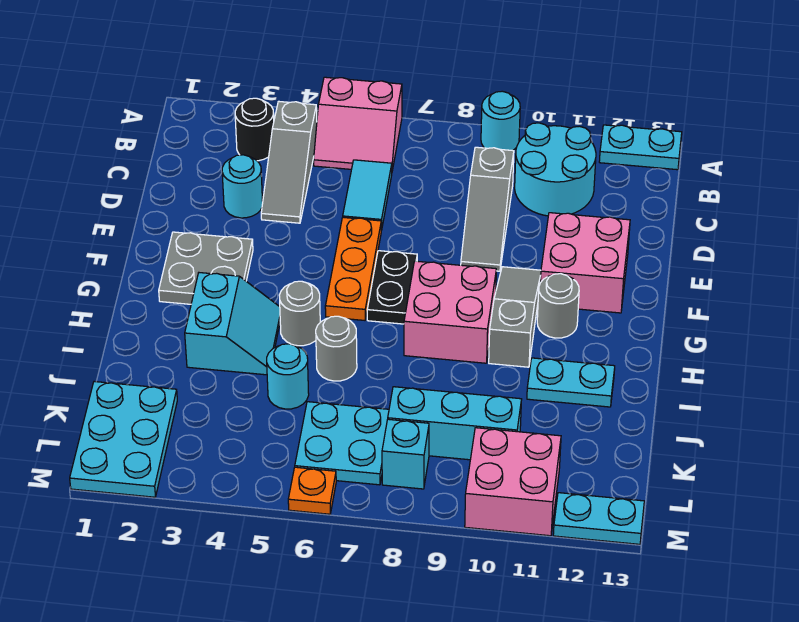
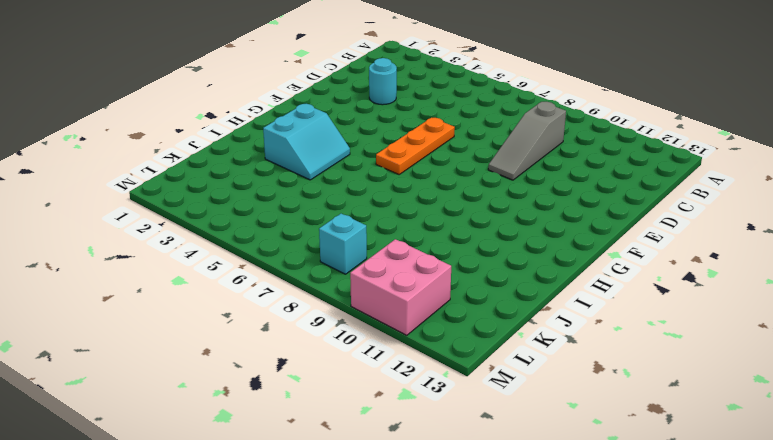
none -> pink 2x2 slope [314,77,402,171]
none -> cyan 1x1 round brick [481,91,520,151]
none -> cyan 1x2 plate [599,125,682,170]

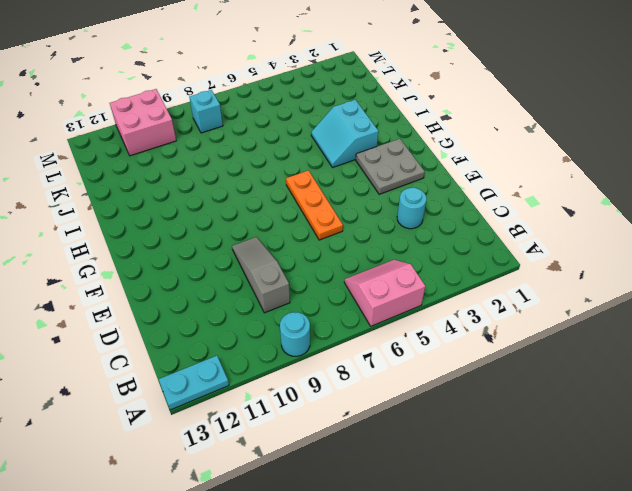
none -> black 1x1 round brick [235,98,274,161]
none -> grey 1x3 slope [261,101,317,223]
none -> cyan 2x2 round brick [515,123,596,216]

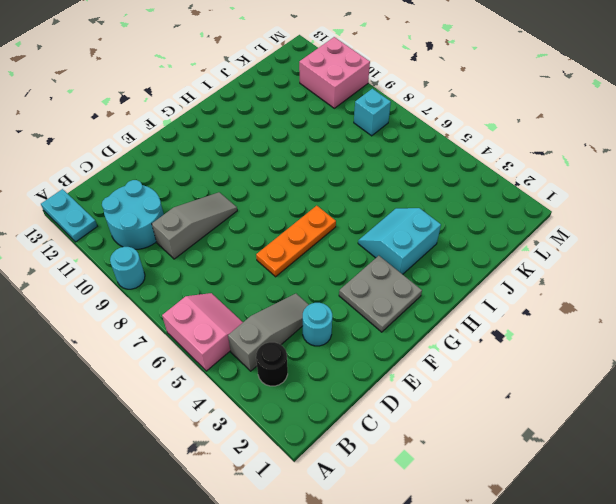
none -> cyan 1x2 tile [343,160,392,230]
none -> pink 2x2 brick [540,213,630,313]
none -> black 1x2 plate [367,251,417,324]

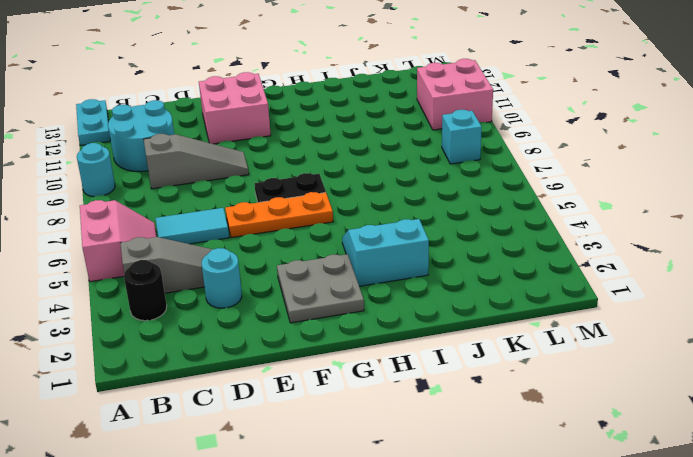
none -> grey 1x3 slope [489,267,541,367]
none -> pink 2x2 brick [404,261,496,363]
none -> grey 1x1 round brick [537,274,579,338]

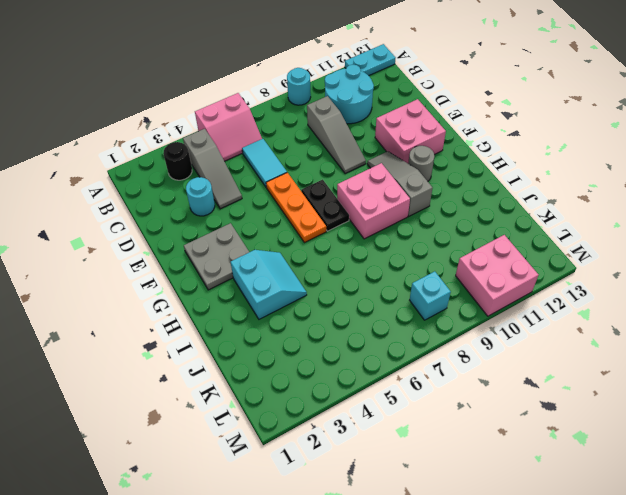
none -> grey 1x1 round brick [279,281,320,346]
none -> grey 1x1 round brick [316,316,357,381]
none -> cyan 1x2 plate [527,358,615,407]

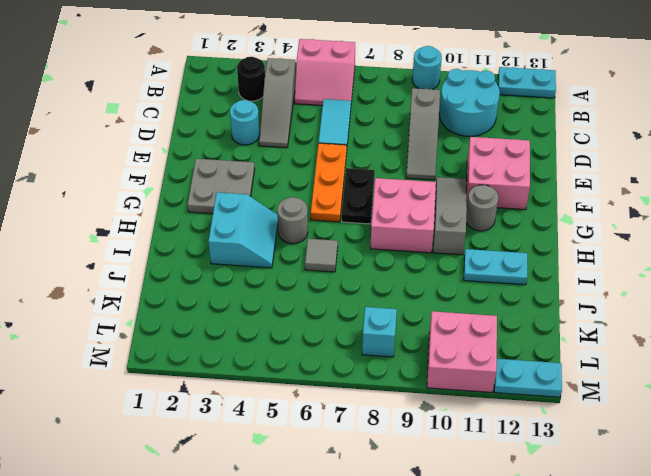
grey 1x1 tile [305,239,338,272] -> grey 1x1 round brick [316,316,357,381]
none -> cyan 1x1 round brick [267,344,309,409]
none -> cyan 2x3 plate [70,382,177,497]
none -> cyan 2x2 plate [295,402,389,485]

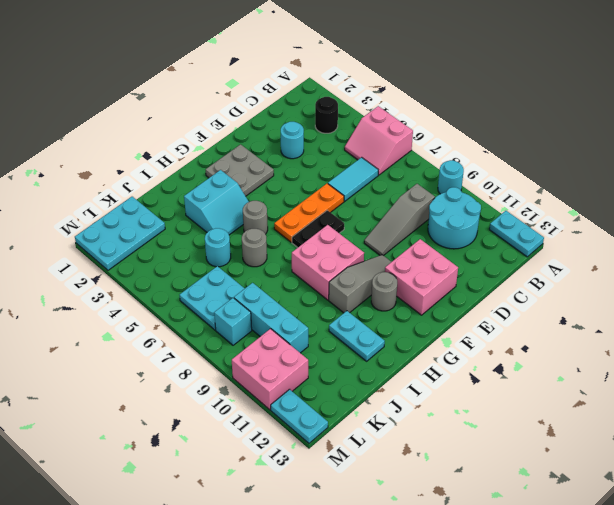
none -> grey 1x3 slope [261,101,317,223]
none -> orange 1x1 plate [288,467,336,514]

